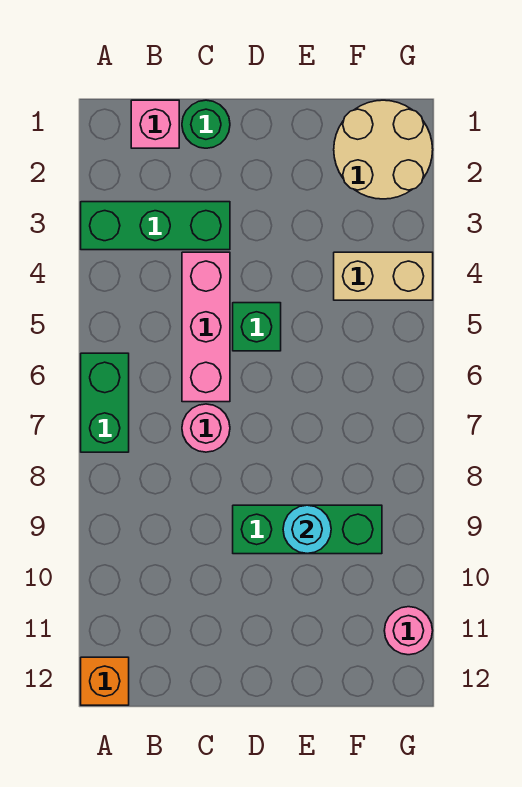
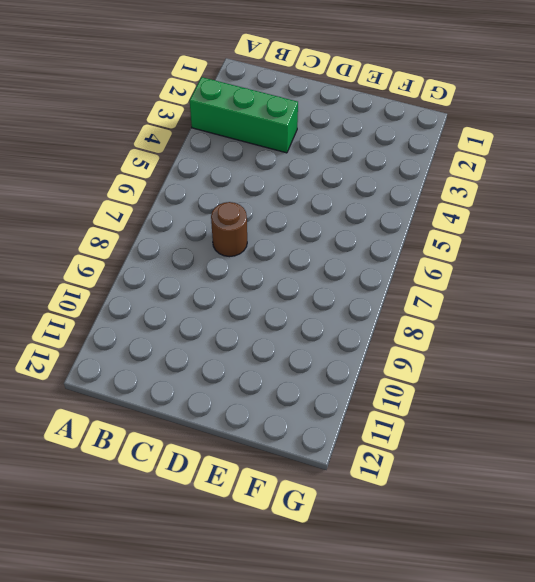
brown 1x1 round brick [211,202,247,257] -> pink 1x1 round brick [182,404,230,452]
none -> green 1x2 brick [81,353,129,452]
none -> orange 1x1 brick [81,657,129,705]
none -> pink 1x1 brick [131,100,179,148]

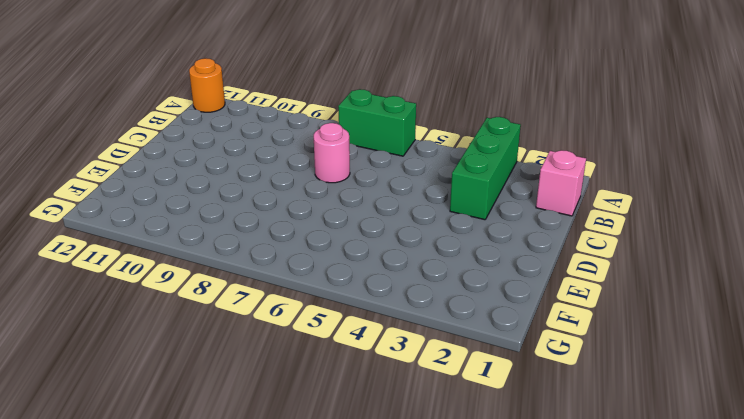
orange 1x1 round brick [189,58,225,112] -> orange 1x1 brick [81,657,129,705]
none -> green 1x1 round brick [182,100,230,148]
none -> pink 1x3 brick [182,252,230,402]
none -> green 1x1 brick [233,303,281,351]

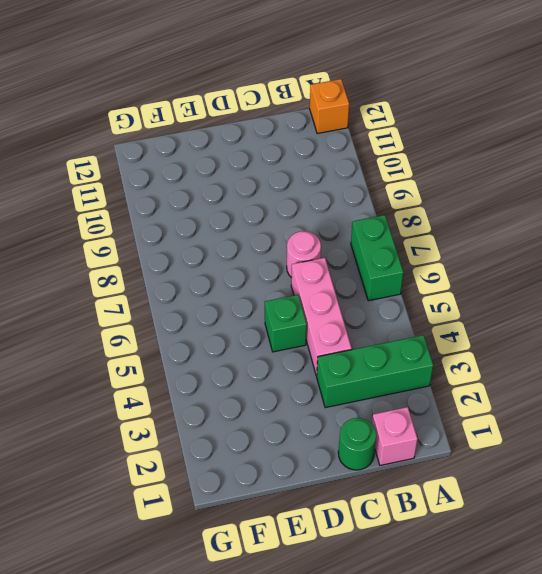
none -> green 1x3 brick [233,505,382,554]
none -> tan 2x2 round brick [334,100,433,199]
none -> tan 1x2 brick [334,252,433,300]

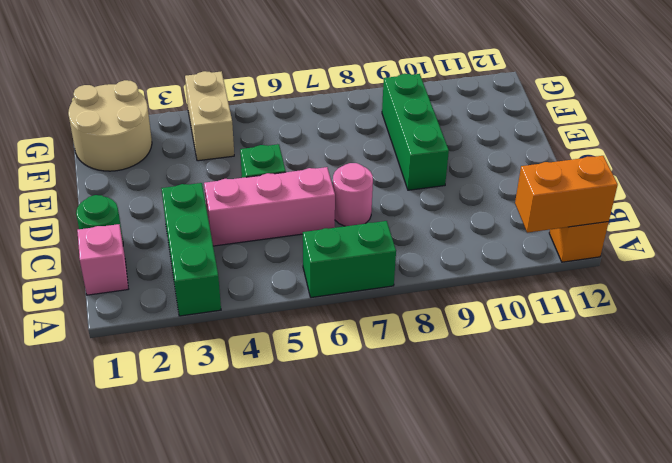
orange 1x2 brick [515,156,618,233] -> none
none -> pink 1x1 round brick [384,607,433,655]
none -> cyan 1x1 round brick [283,505,331,554]

